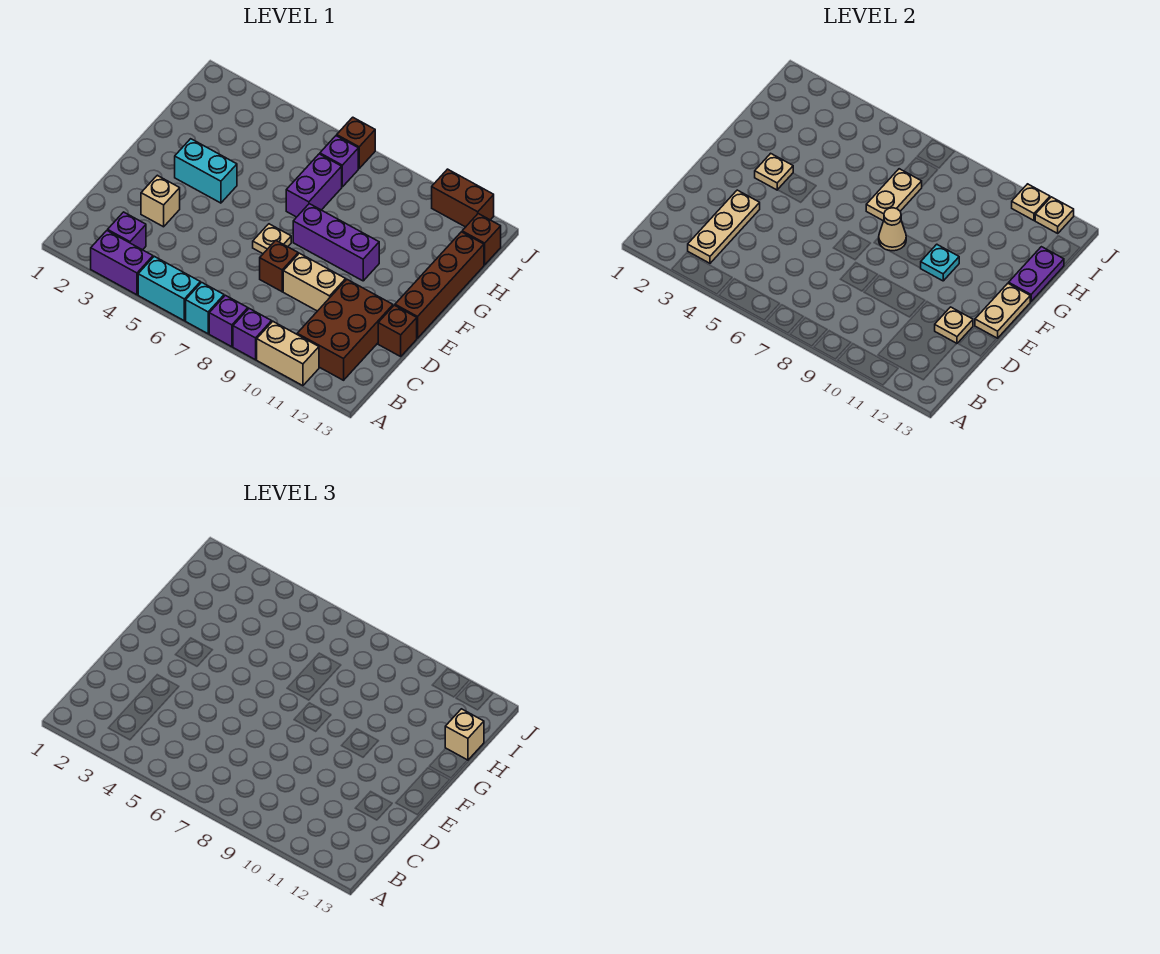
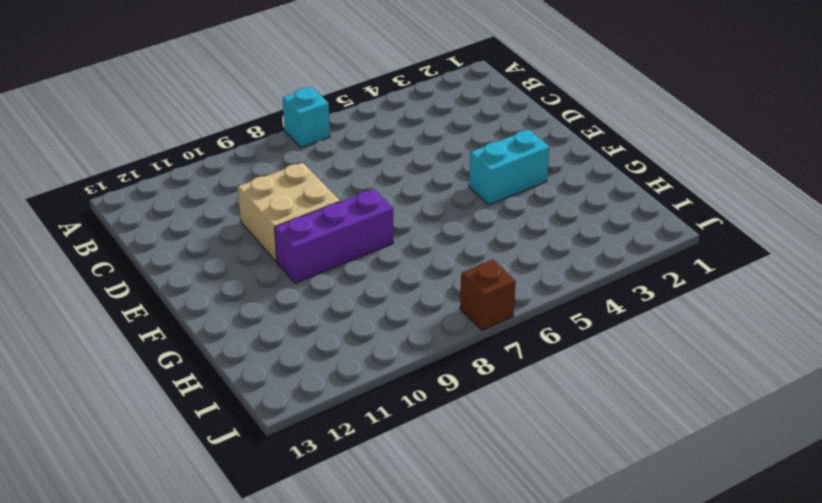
tan 2x2 brick [238,163,340,262] -> tan 1x2 brick [283,253,346,311]
none -> purple 1x2 brick [91,231,153,295]
none -> cyan 1x2 brick [138,256,200,321]
none -> purple 1x1 brick [209,295,248,347]
none -> purple 1x1 brick [233,309,272,360]

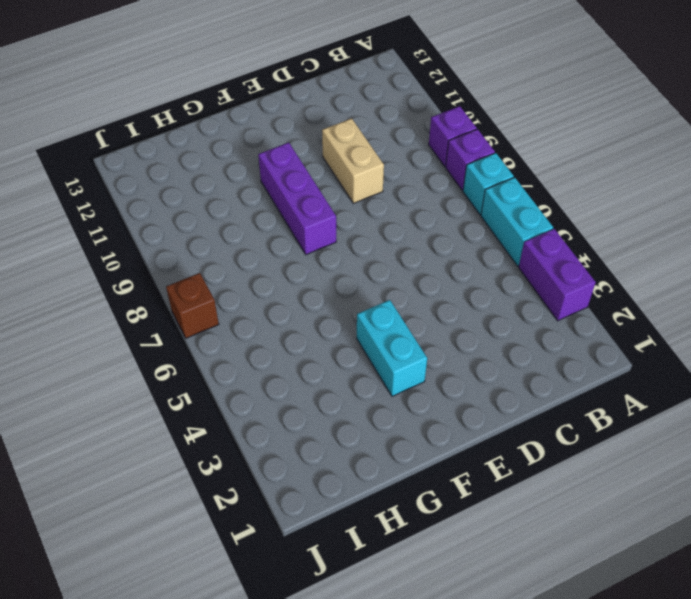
none -> tan 1x2 brick [257,321,319,386]
none -> purple 1x1 brick [108,212,146,250]
none -> brown 2x3 brick [297,280,393,380]
none -> tan 1x1 brick [141,175,180,227]

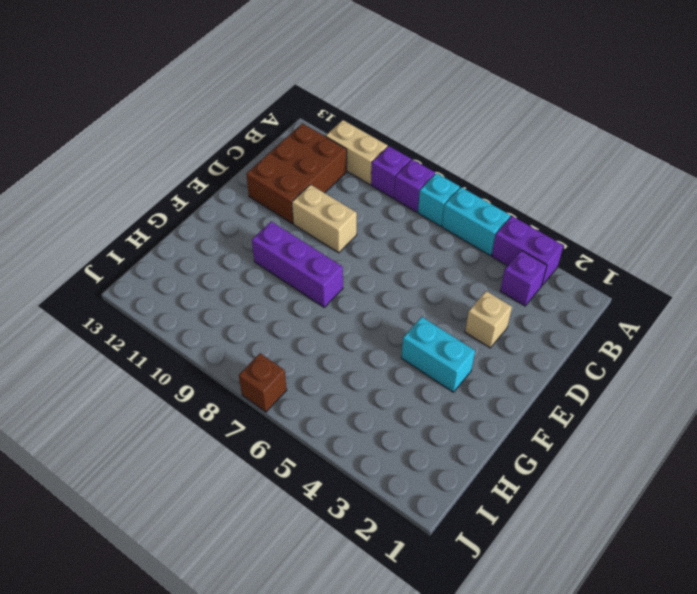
none -> brown 1x1 brick [260,240,298,292]
none -> brown 1x1 brick [378,305,417,356]
none -> tan 1x1 plate [253,224,291,254]
none -> brown 1x4 brick [395,232,484,338]

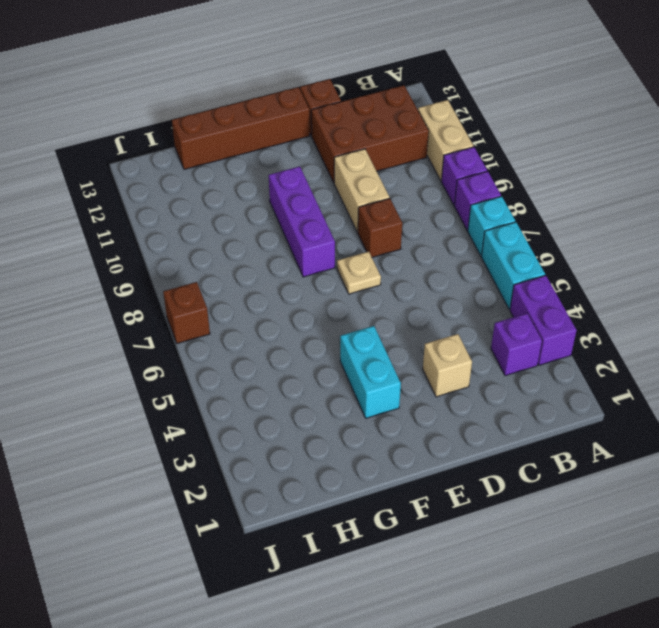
none -> purple 1x2 brick [286,154,342,217]
none -> purple 1x1 brick [320,136,358,187]
none -> brown 1x1 brick [462,214,501,265]
none -> brown 1x2 brick [432,169,494,227]

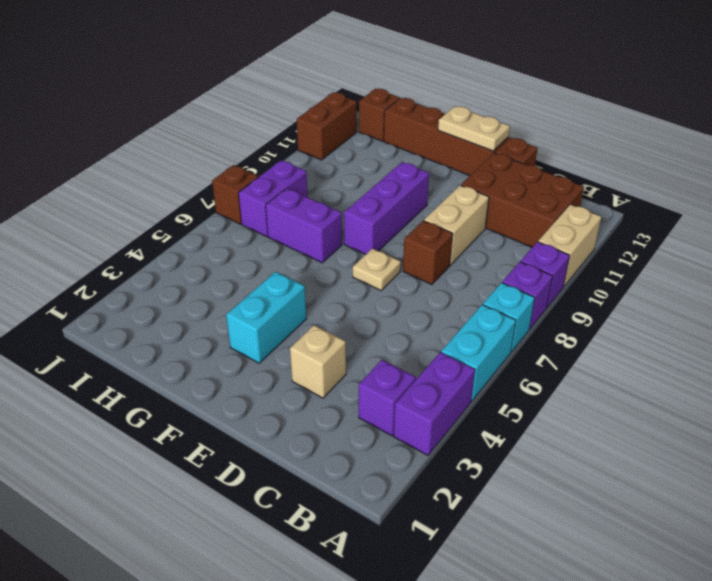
purple 1x2 brick [239,160,307,237] -> purple 1x1 brick [320,136,358,187]
none -> tan 1x3 plate [688,190,760,263]
none -> tan 1x1 plate [935,307,973,343]
none -> tan 1x1 plate [755,153,793,190]
none -> tan 1x1 cone [879,208,906,251]

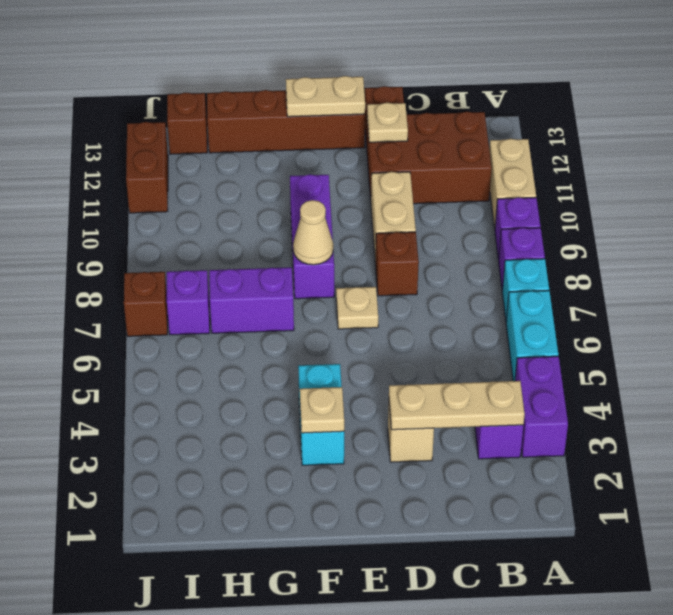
none -> cyan 1x1 plate [921,244,959,281]
none -> tan 1x2 plate [866,169,922,221]
none -> purple 1x2 plate [1009,247,1064,302]
none -> tan 1x1 plate [1012,184,1050,220]

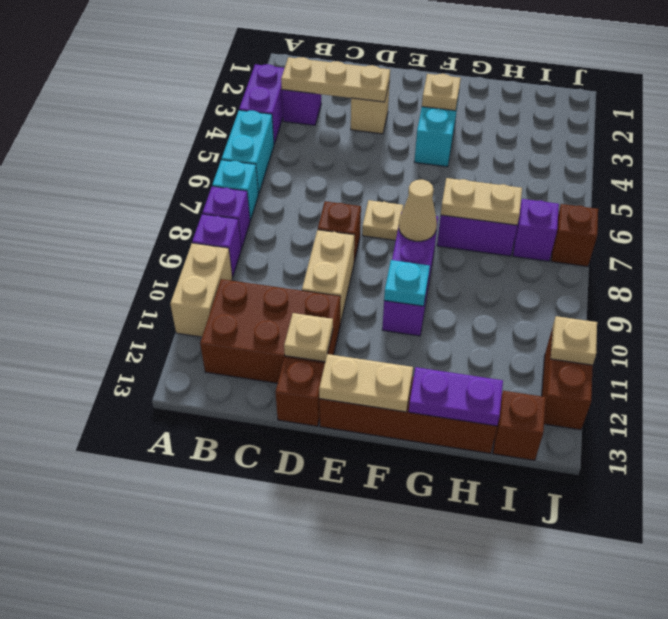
none -> tan 1x1 plate [1035,197,1074,233]
none -> tan 1x1 brick [445,709,484,760]

